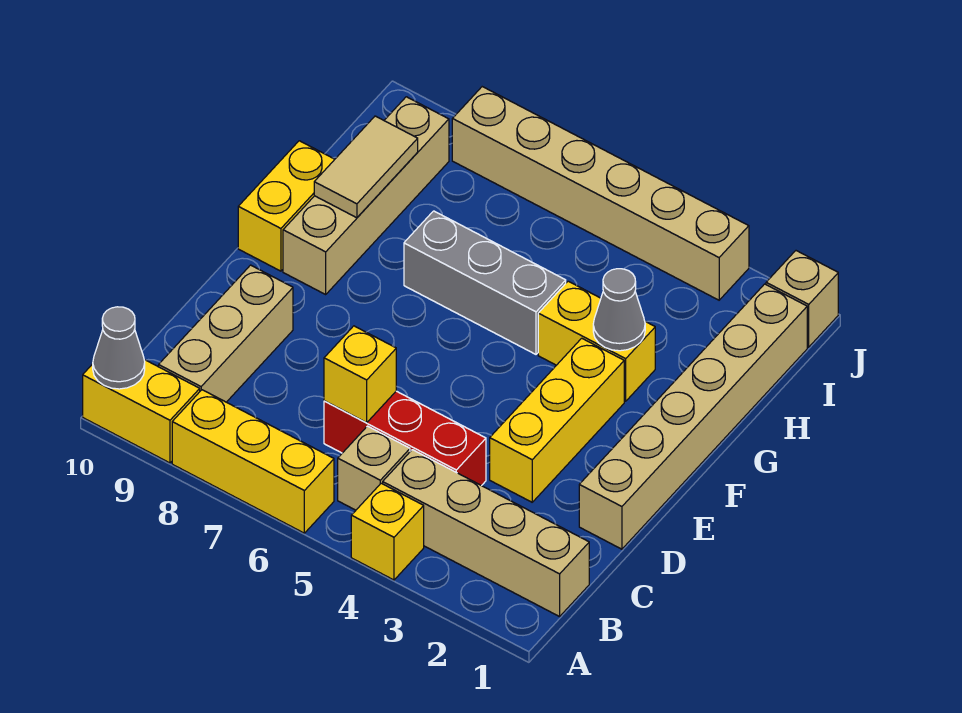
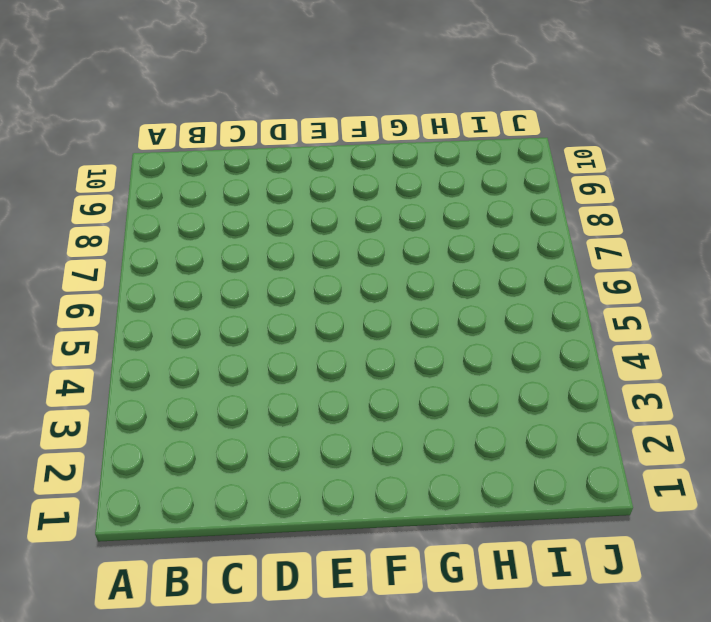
none -> yellow 1x1 brick [351,483,424,580]
none -> yellow 1x3 brick [172,390,334,533]
none -> yellow 1x2 brick [83,360,200,463]

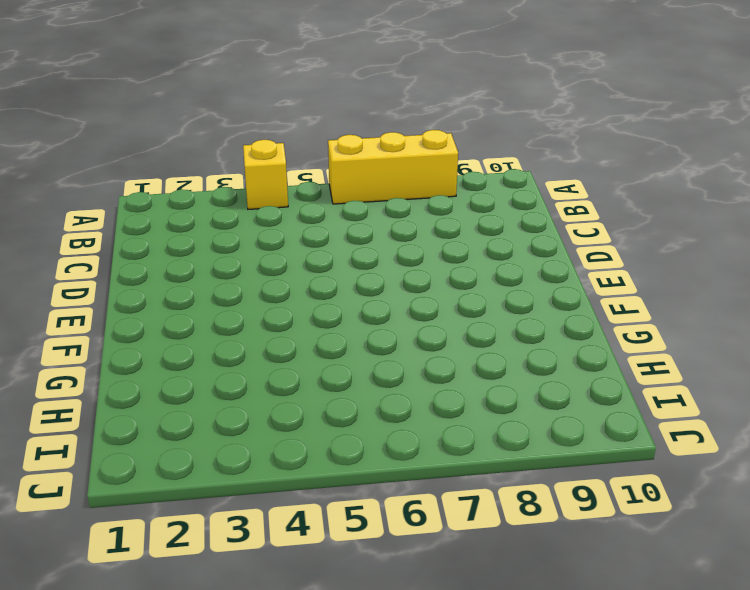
none -> yellow 1x2 brick [83,360,200,463]
none -> tan 1x4 brick [383,450,589,617]
none -> tan 1x1 brick [338,426,410,510]

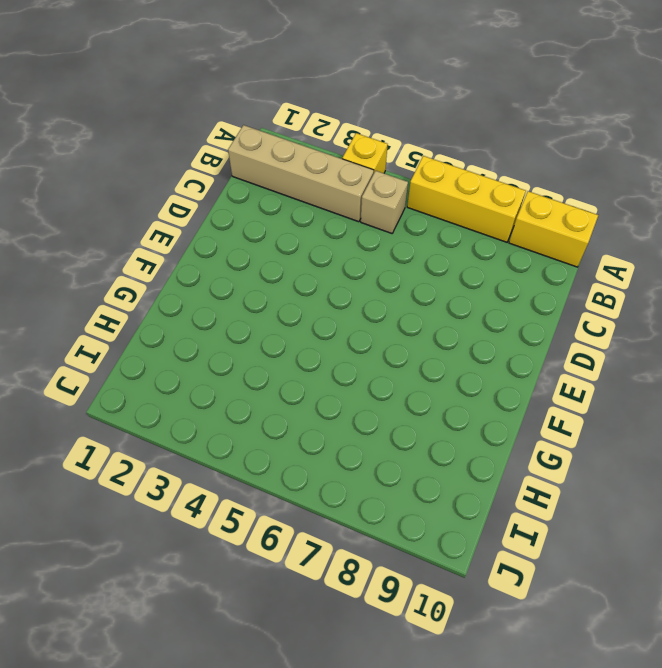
none -> tan 1x3 brick [159,265,293,402]
none -> red 1x3 brick [324,391,486,486]
none -> tan 1x6 brick [579,284,807,549]

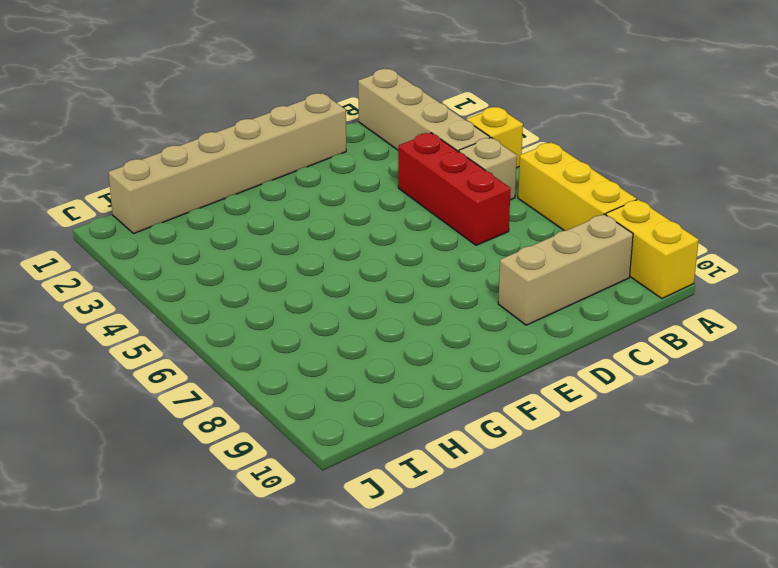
none -> yellow 1x3 brick [490,338,624,502]
none -> tan 1x4 brick [283,97,449,294]
none -> yellow 1x2 brick [238,141,335,271]

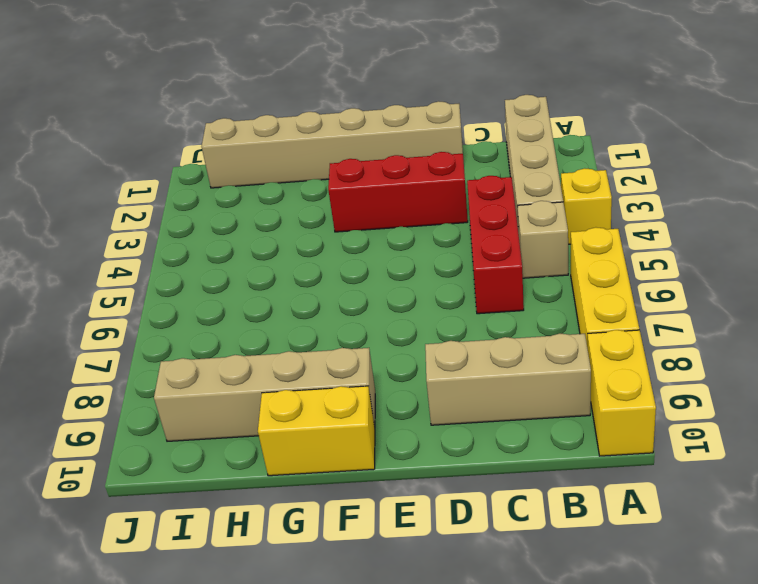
red 1x3 brick [328,152,468,232] -> yellow 1x3 brick [490,338,624,502]
none -> yellow 1x2 brick [538,281,655,401]
none -> grey 1x3 brick [404,211,566,354]
none -> tan 1x1 brick [766,251,838,347]

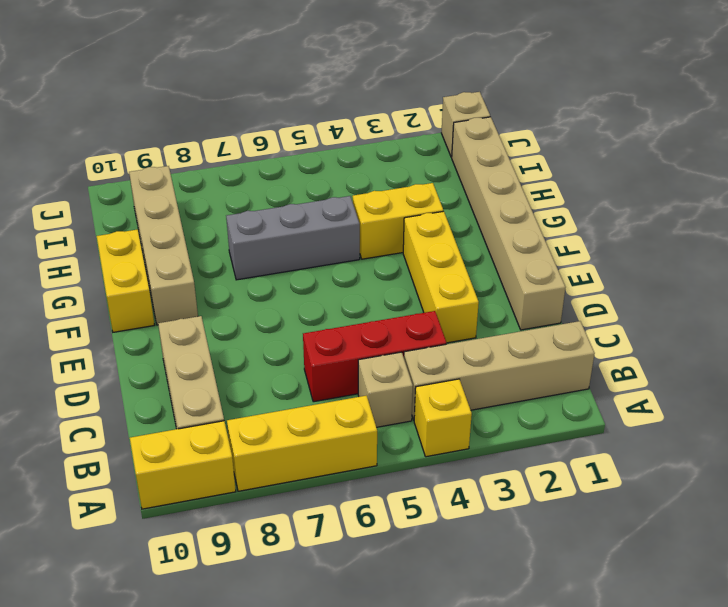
none -> tan 1x6 brick [452,87,749,300]
none -> grey 1x1 cone [93,307,145,389]
none -> yellow 1x1 brick [324,326,396,423]

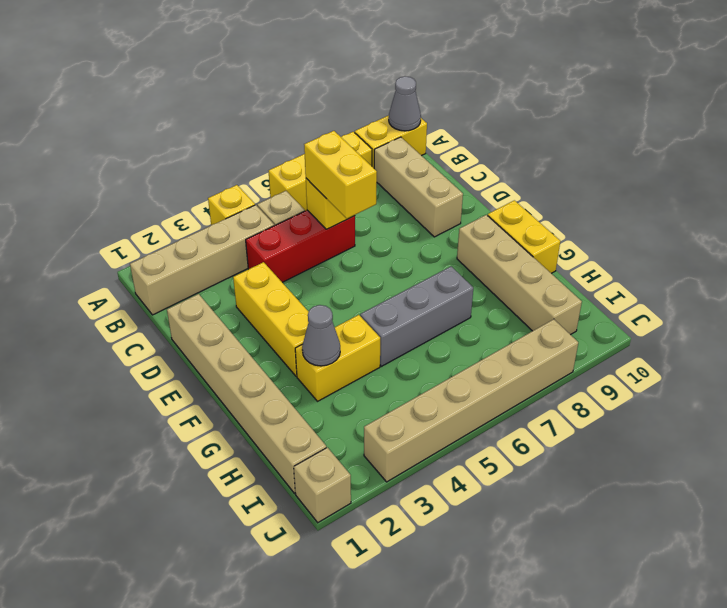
yellow 1x2 brick [304,131,377,218] -> none
none -> tan 1x2 tile [314,116,418,218]

